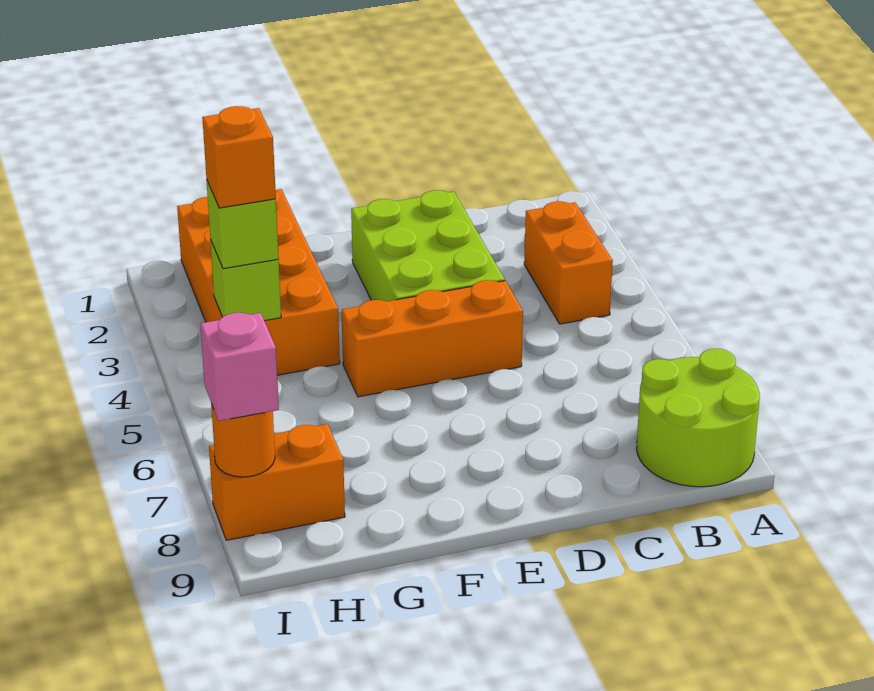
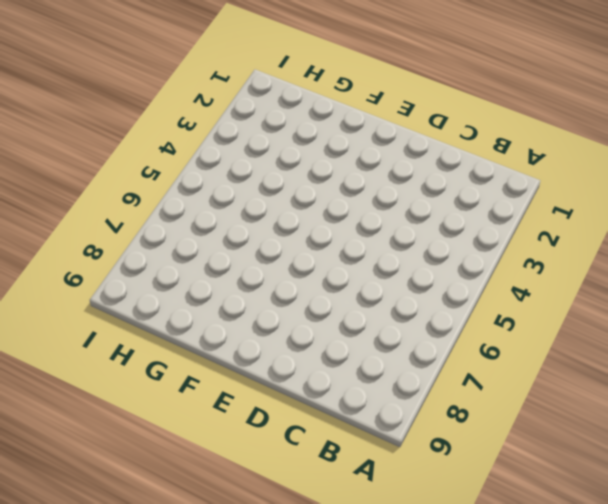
none -> lime 2x2 round brick [636,349,760,487]
none -> orange 1x2 brick [524,201,613,324]

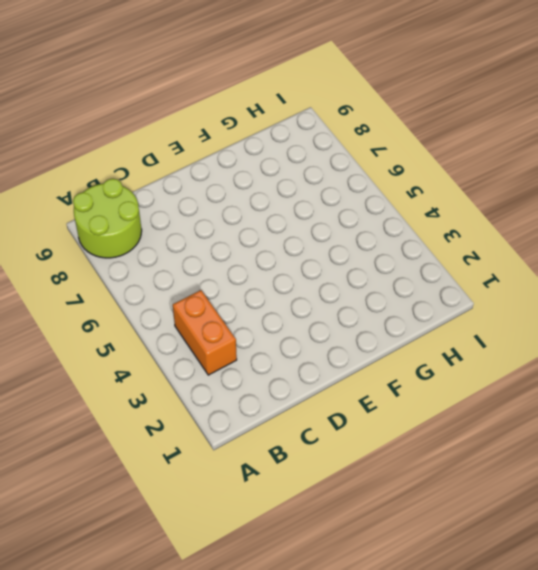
none -> lime 2x3 brick [351,190,505,301]
none -> orange 1x3 brick [342,280,523,397]

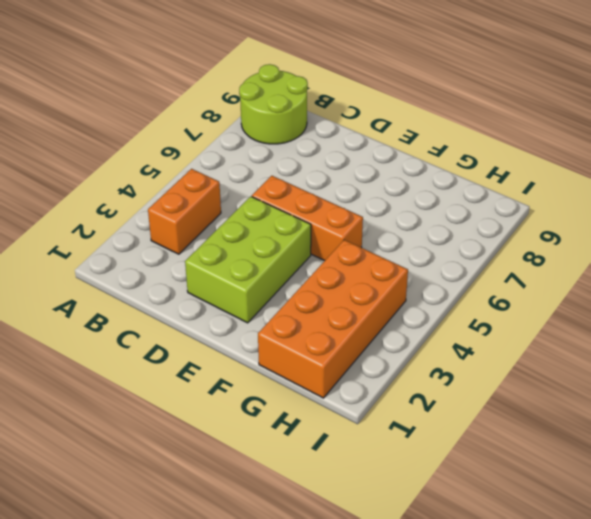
none -> orange 1x2 brick [209,424,345,540]
none -> lime 1x1 brick [210,240,281,321]

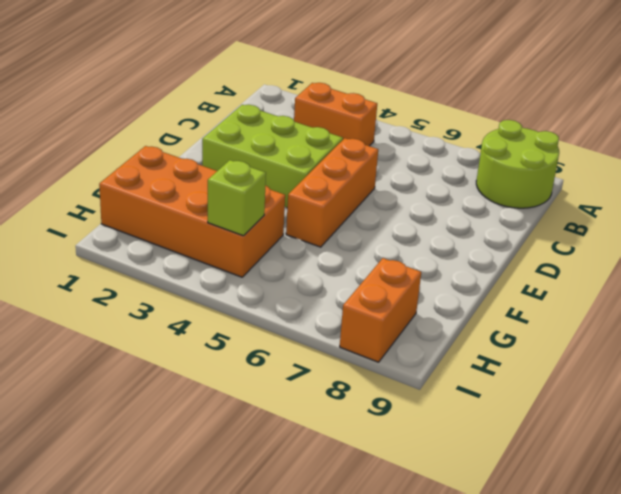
none -> orange 1x1 round brick [211,404,275,477]
none -> lime 1x1 brick [206,179,279,269]

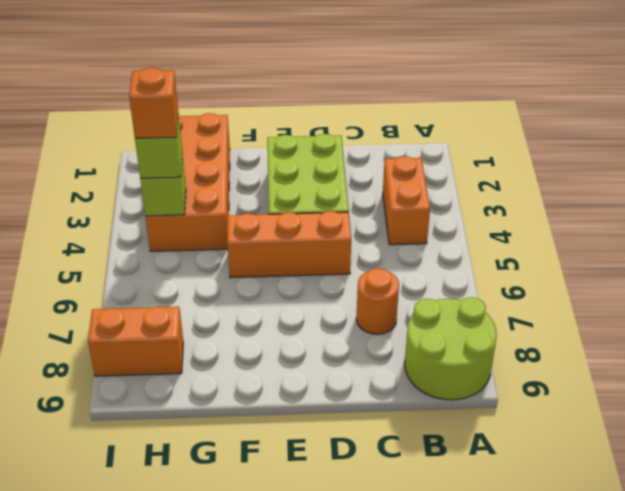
orange 1x1 round brick [356,268,399,334] -> orange 1x1 round brick moved to [211,404,275,477]
none -> pink 1x1 brick [200,313,279,421]

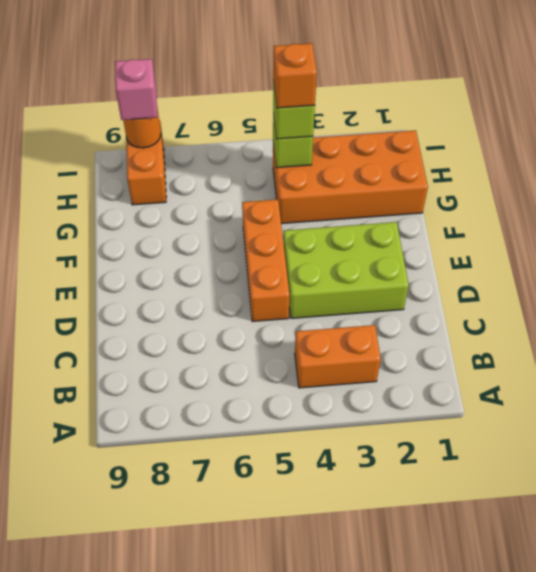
none -> lime 2x2 round brick [636,349,760,487]

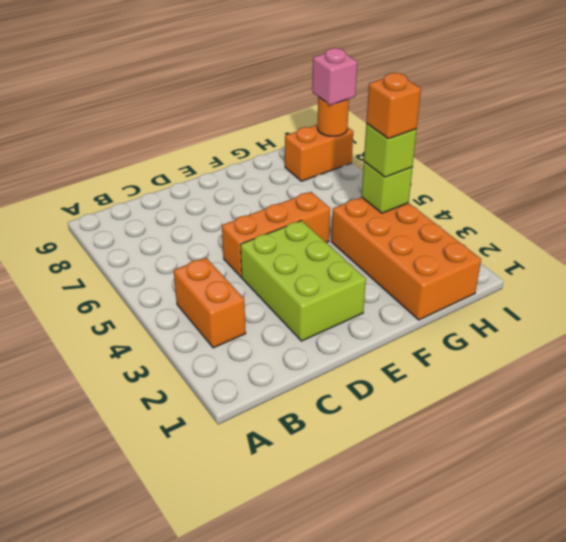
none -> lime 2x2 round brick [636,349,760,487]

